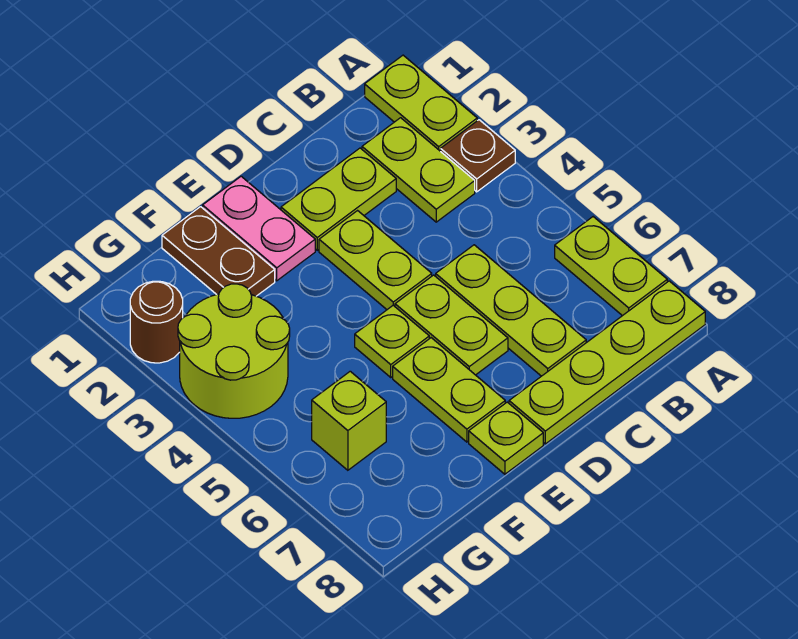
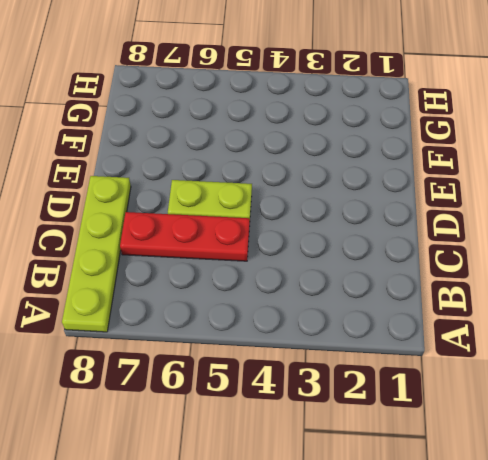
red 1x3 plate [120,212,250,261] -> lime 1x3 plate [436,245,586,376]
none -> lime 1x2 plate [365,55,477,151]
none -> brown 1x1 plate [441,120,515,192]
none -> lime 1x2 plate [555,217,667,316]

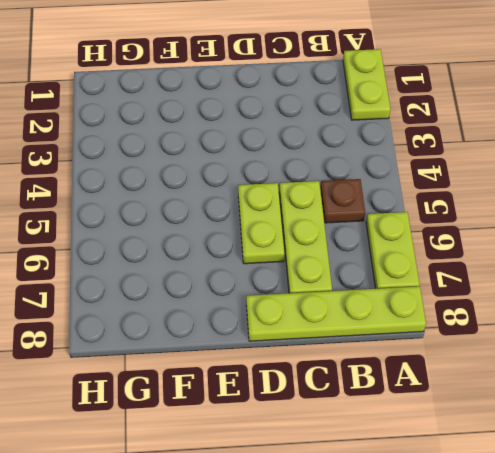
brown 1x1 plate [320,179,365,223] -> brown 1x1 plate moved to [441,120,515,192]
none -> lime 1x2 plate [362,118,475,222]
none -> lime 1x2 plate [281,148,396,250]
none -> lime 1x2 plate [319,211,432,309]

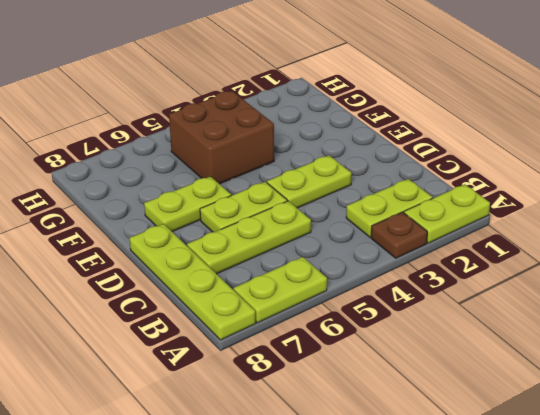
brown 2x2 brick [169,91,274,184] -> lime 2x2 round brick [178,284,290,418]
none -> lime 1x2 plate [281,148,396,250]
none -> pink 1x2 plate [203,176,315,281]
none -> lime 1x1 plate [355,305,429,377]

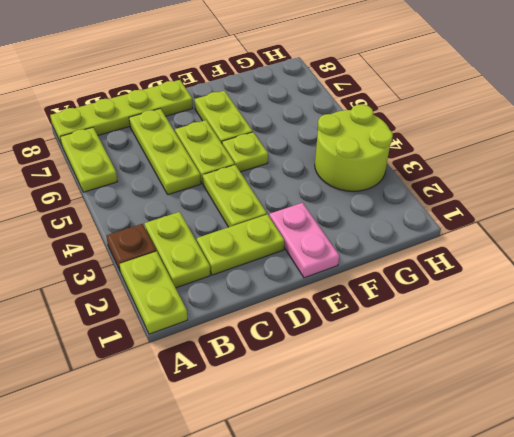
none -> lime 1x1 plate [469,402,543,474]
none -> brown 1x2 plate [162,207,275,296]
none -> lime 1x1 brick [312,371,386,470]

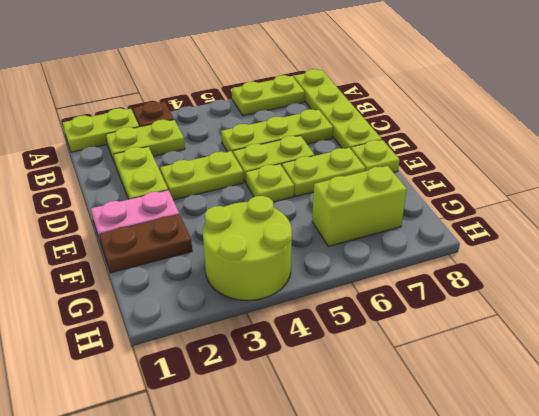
lime 1x2 brick [312,166,407,246] -> lime 1x1 brick [312,371,386,470]
none -> brown 1x1 round brick [130,281,183,363]

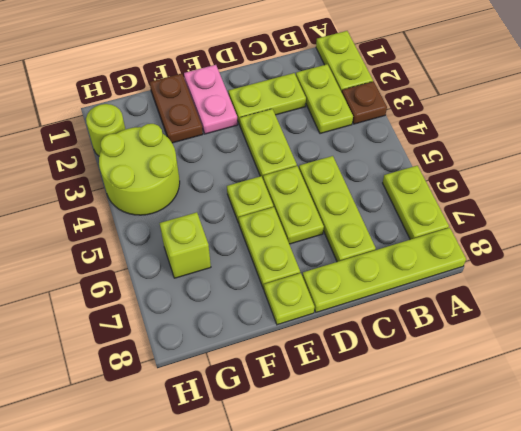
lime 1x1 round brick [86,104,125,156] -> brown 1x1 round brick [130,281,183,363]

